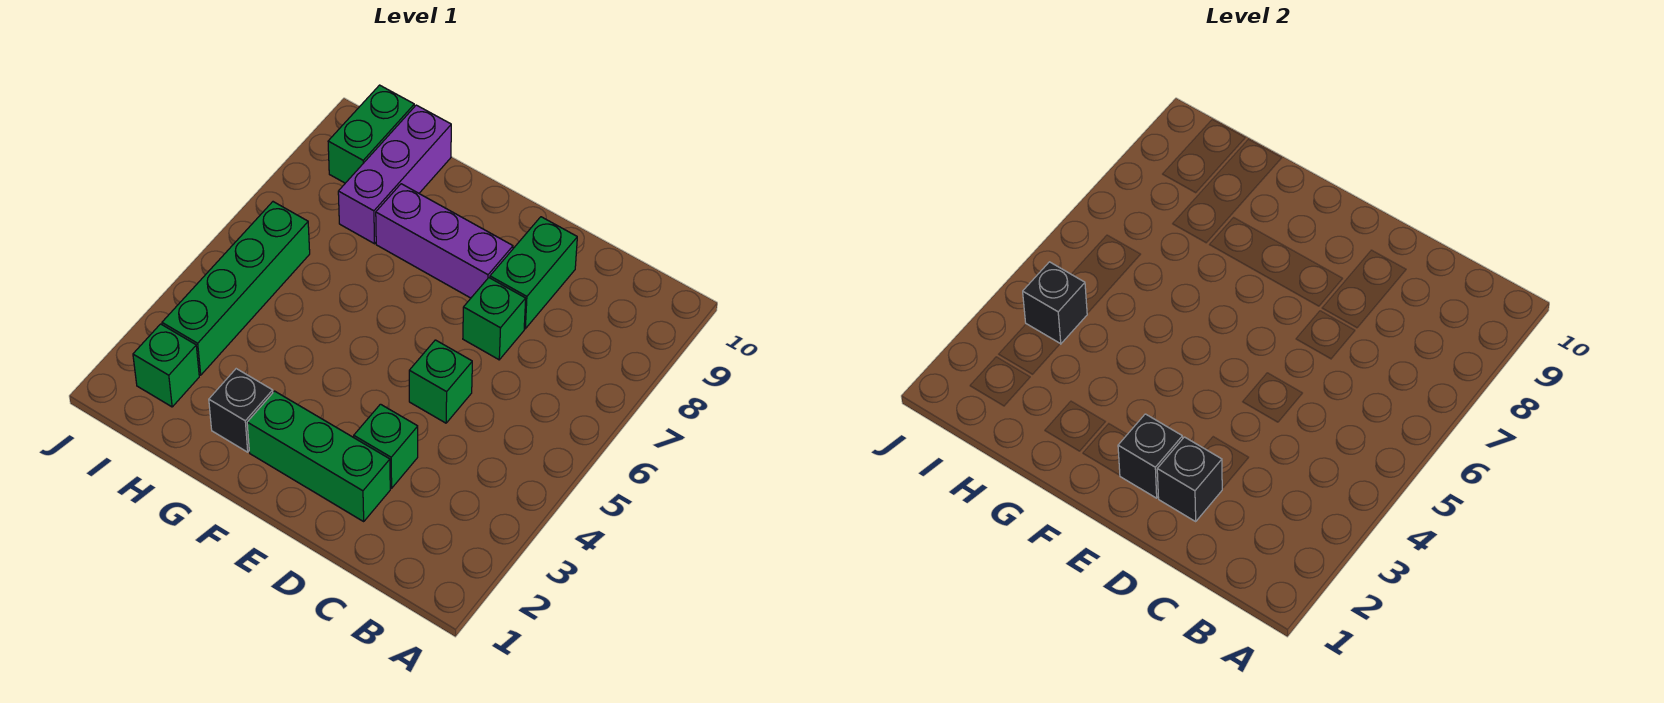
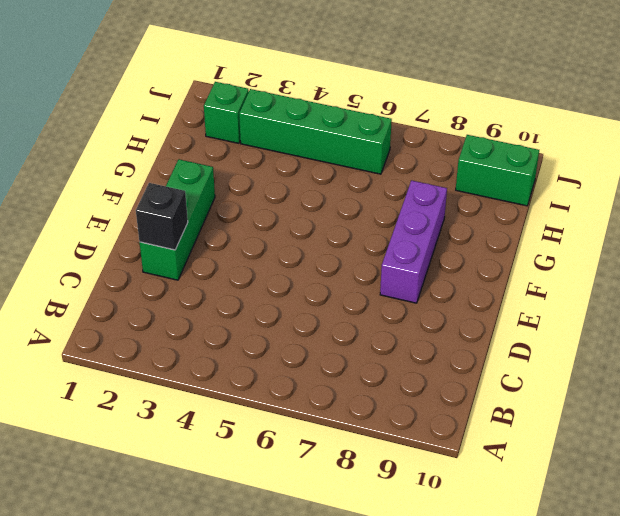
none -> green 1x1 brick [354,404,418,488]
none -> green 1x1 brick [409,340,472,423]
none -> green 1x1 brick [463,278,526,360]

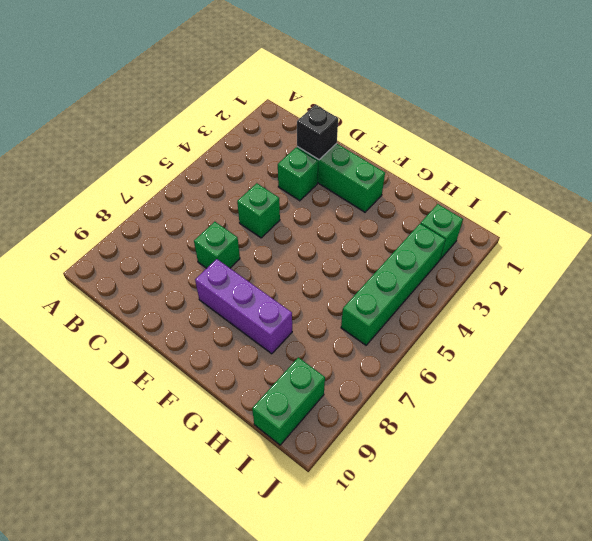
none -> green 1x2 brick [490,217,577,329]
none -> black 1x1 brick [209,369,273,452]
none -> purple 1x3 brick [338,105,451,244]

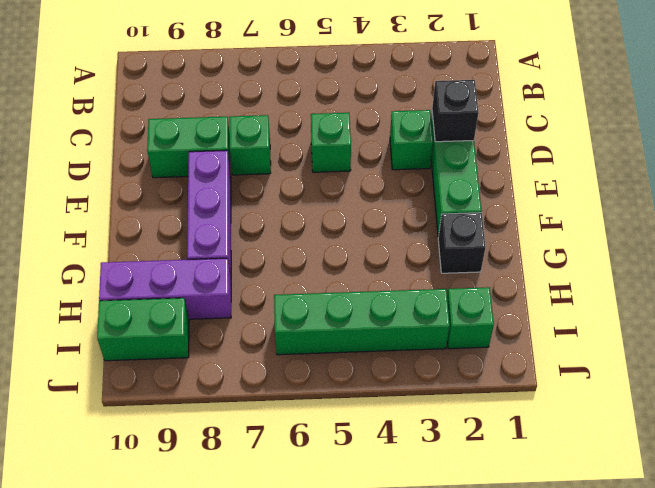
none -> black 1x1 brick [1118,414,1183,498]
none -> black 1x1 brick [1023,262,1087,344]

